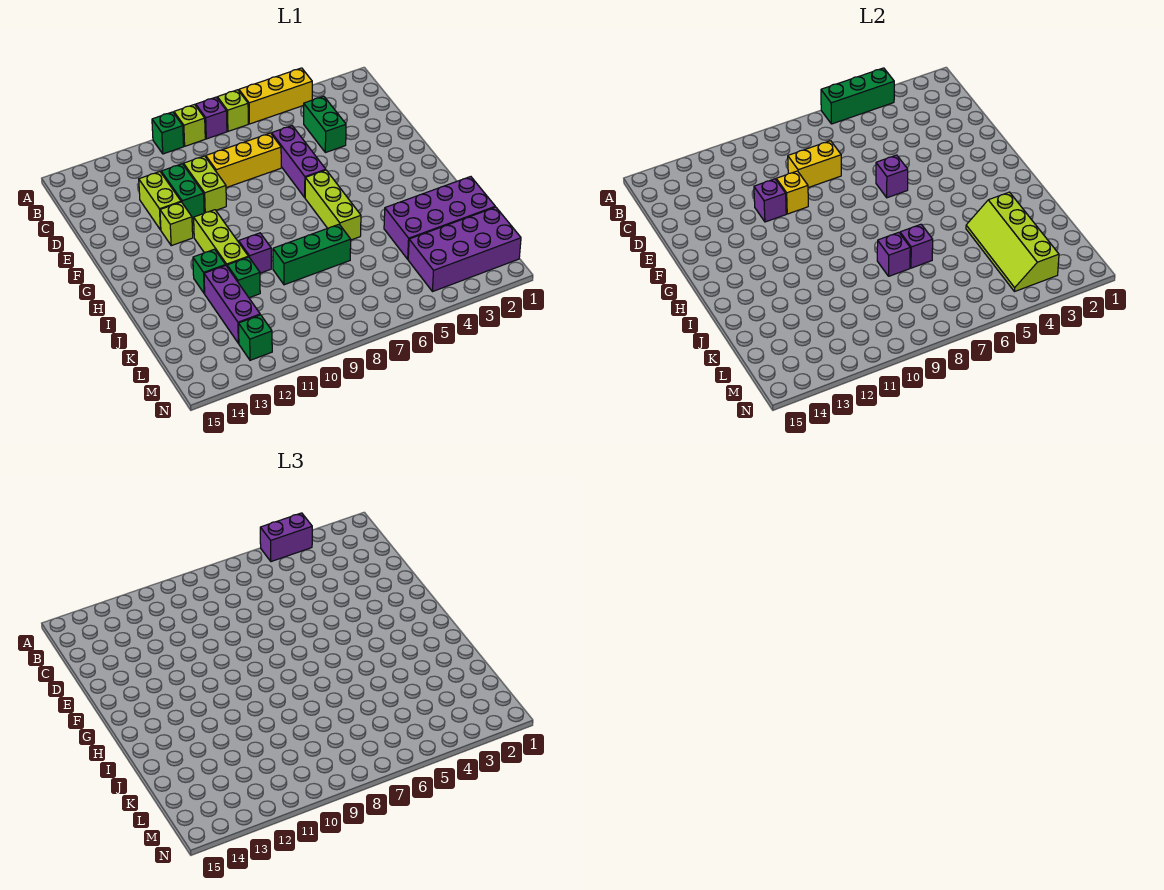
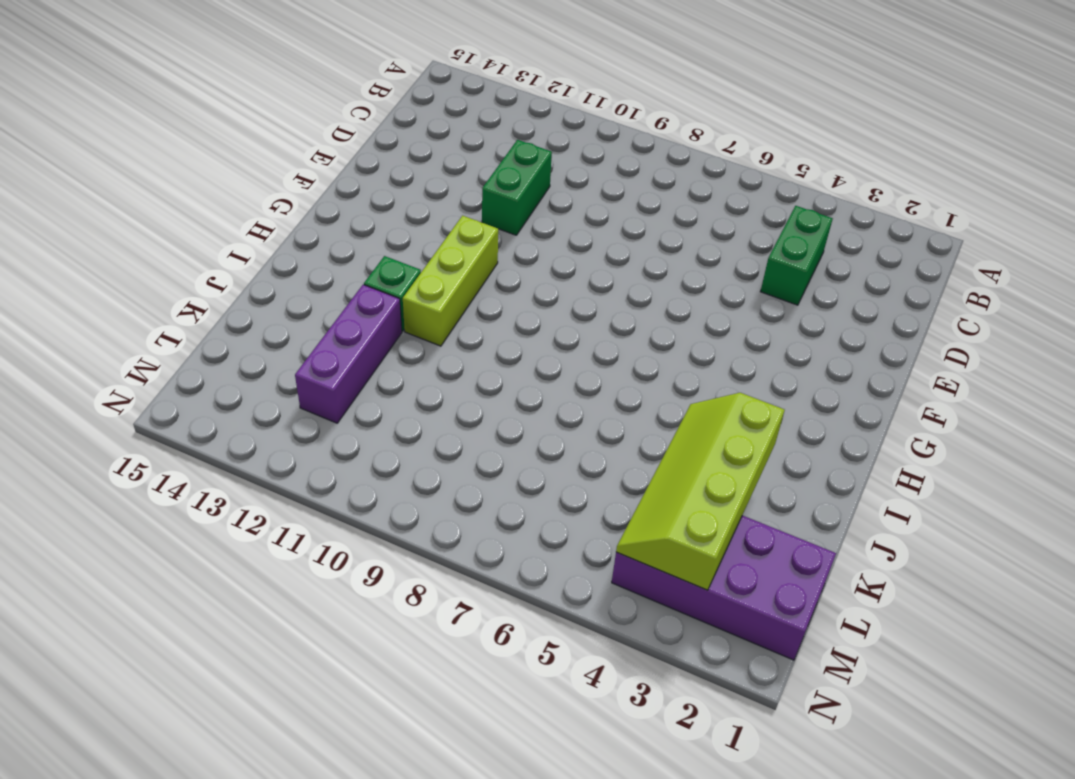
none -> yellow 1x3 brick [239,68,312,124]
none -> lime 1x1 brick [217,90,248,131]
none -> purple 1x1 brick [196,97,227,139]
none -> lime 1x1 brick [174,105,205,146]

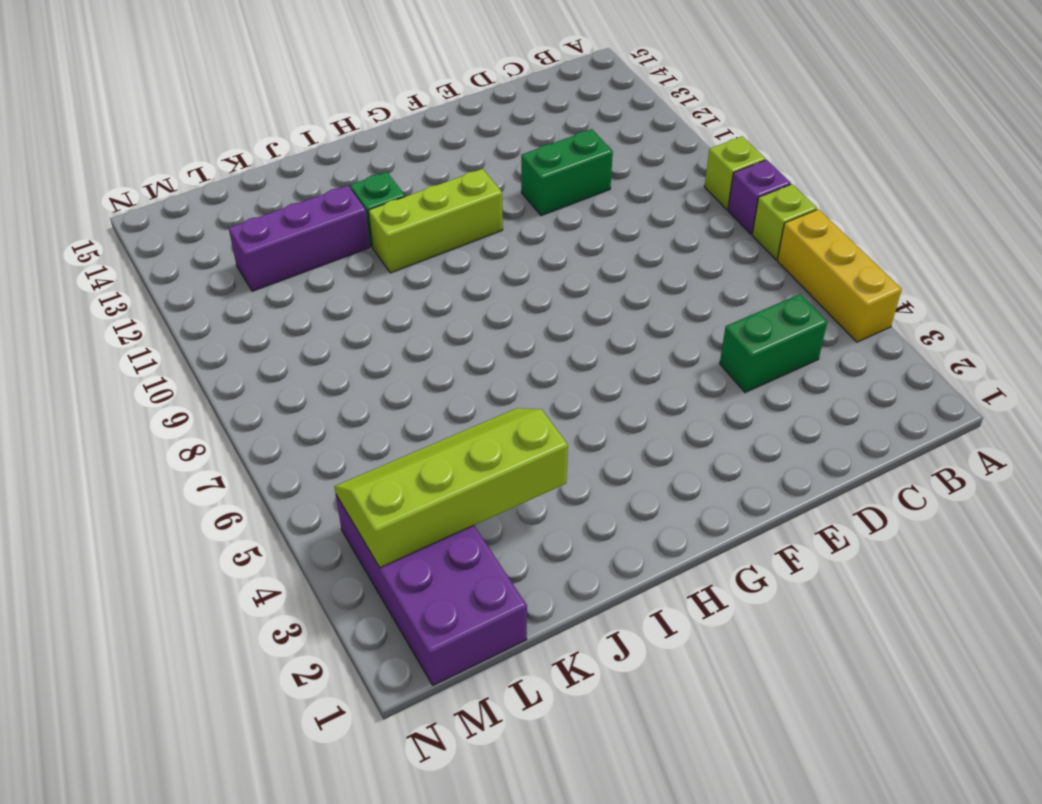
none -> green 1x1 brick [152,112,184,154]
none -> purple 1x3 brick [272,126,326,198]
none -> yellow 1x3 brick [206,133,281,188]
none -> lime 1x2 brick [184,156,226,213]

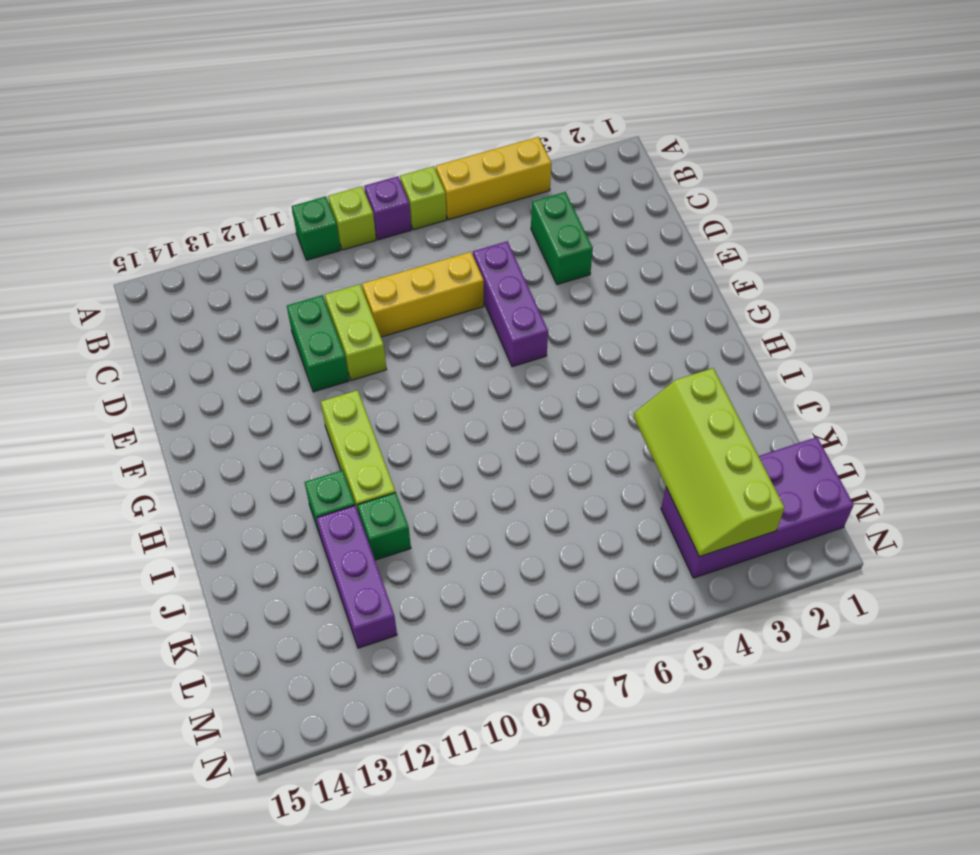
none -> lime 1x2 brick [139,172,181,230]
none -> lime 1x1 brick [160,202,193,246]
none -> lime 1x3 brick [305,170,361,240]
none -> purple 1x1 brick [239,233,271,273]

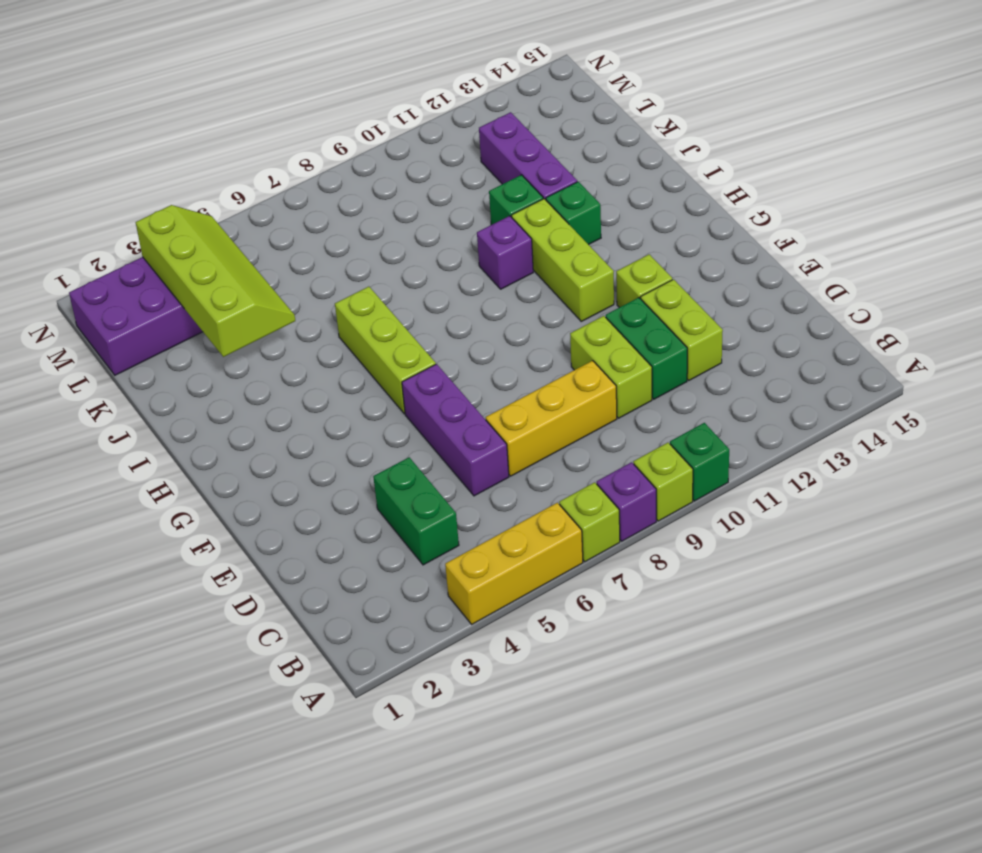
none -> purple 2x4 brick [384,177,495,259]
none -> green 1x3 brick [273,224,351,285]
none -> green 1x1 brick [239,315,272,360]
none -> green 1x3 brick [821,68,894,124]

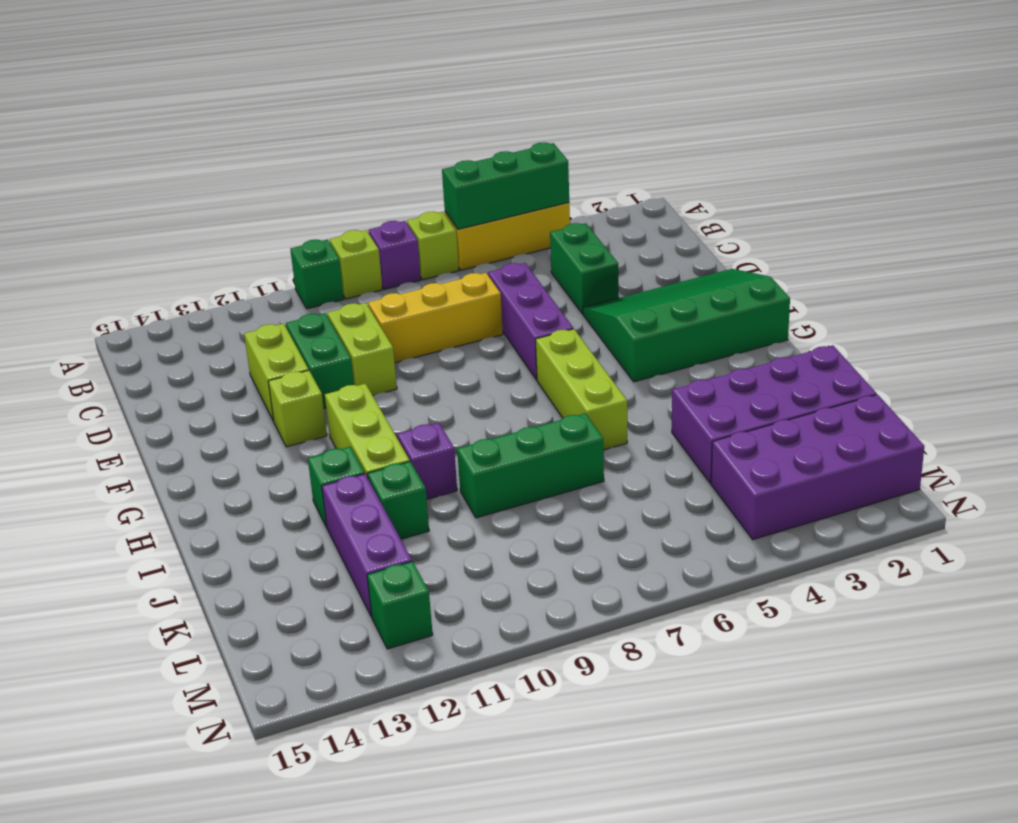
green 3x4 slope [583,269,790,382] -> none
none -> yellow 1x2 brick [788,141,841,188]
none -> yellow 1x1 brick [776,171,808,214]
none -> purple 1x1 brick [754,179,786,222]
none -> purple 1x1 brick [876,155,908,198]

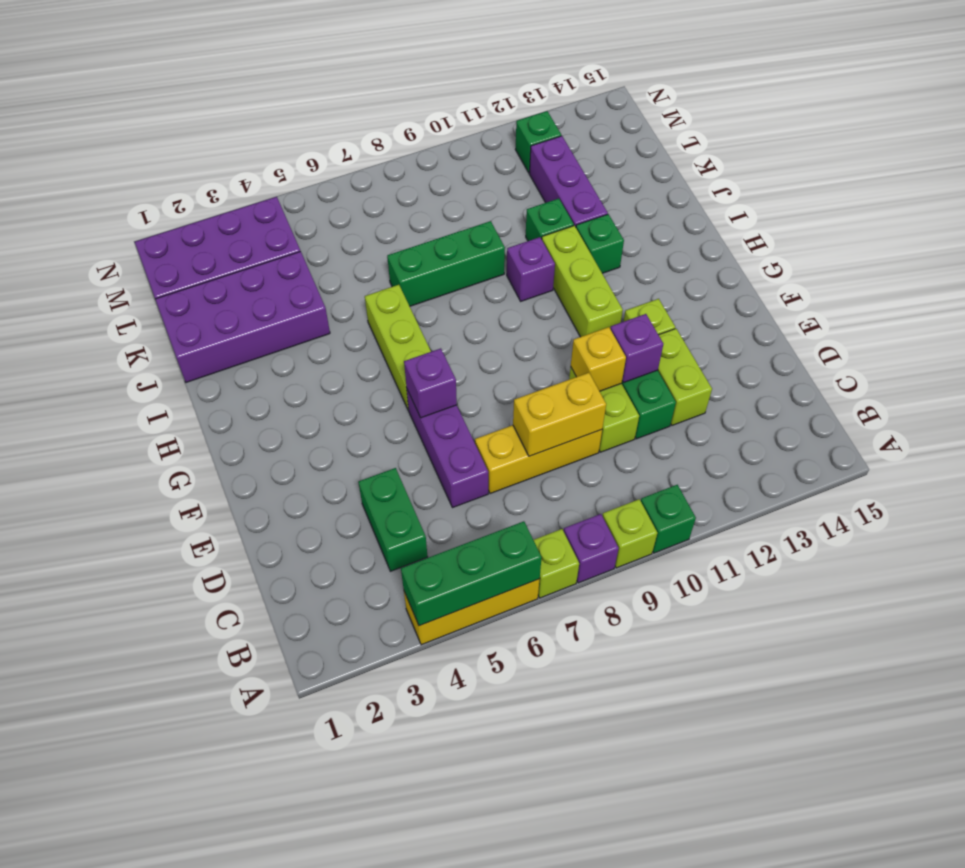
none -> lime 2x4 slope [966,192,1059,292]
none -> purple 1x1 brick [900,224,933,268]
none -> purple 1x1 brick [877,232,910,276]
none -> purple 1x2 brick [260,513,312,562]

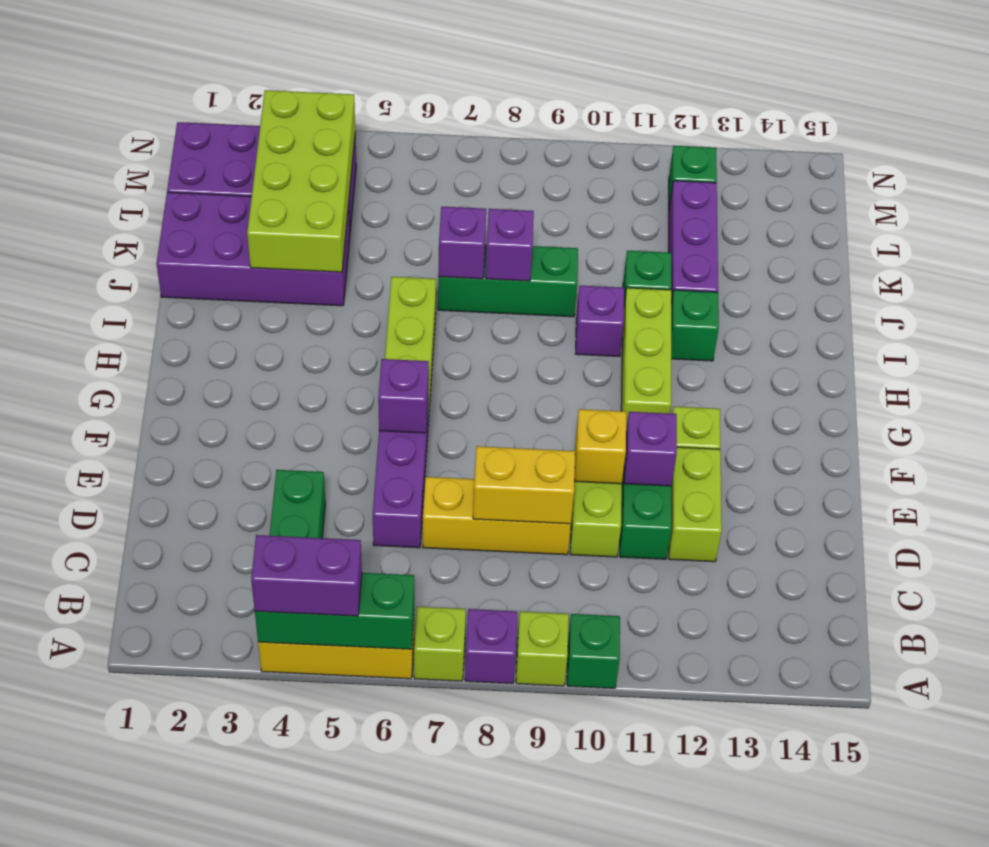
lime 2x4 brick [247,90,355,272] -> lime 2x4 slope [966,192,1059,292]

